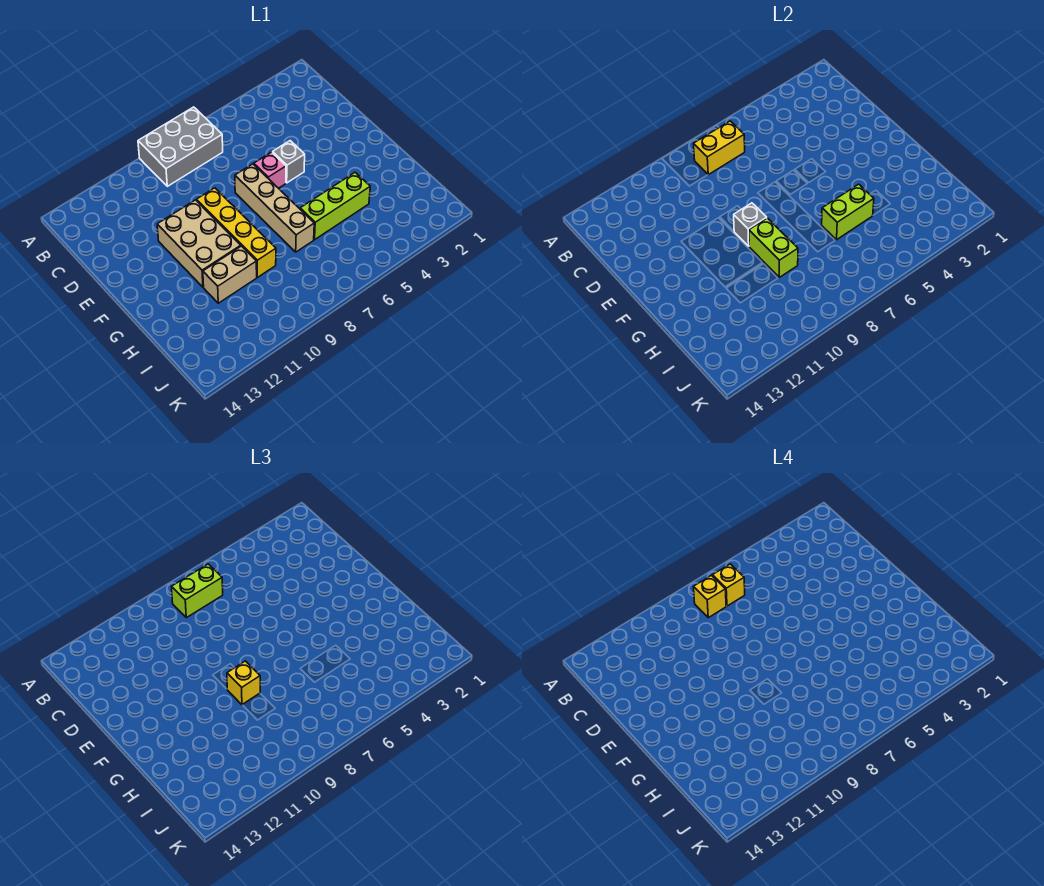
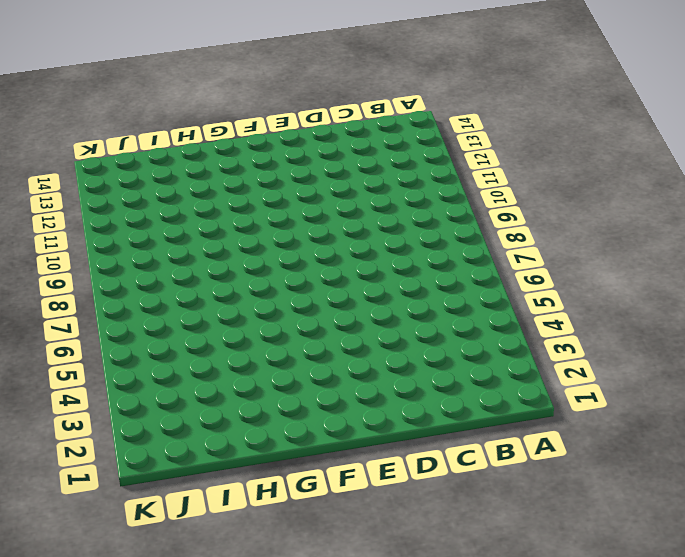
none -> grey 2x3 brick [138,107,223,186]
none -> grey 1x1 brick [273,141,305,183]
none -> pink 1x1 brick [254,152,286,188]

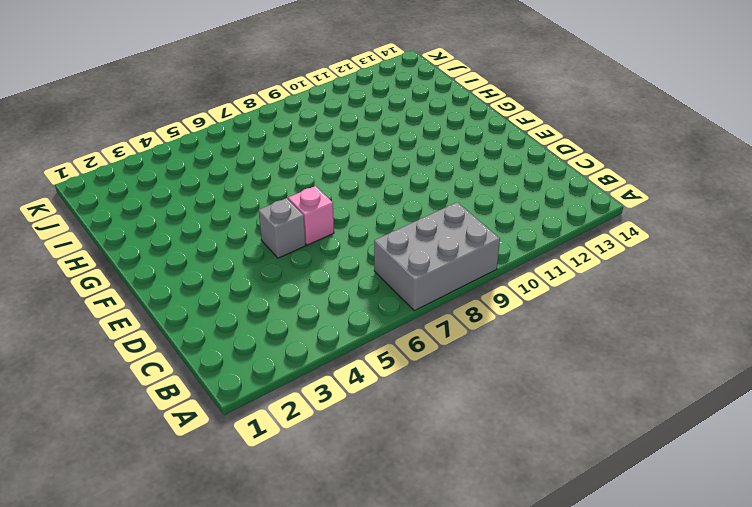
none -> tan 1x4 brick [235,164,314,252]
none -> yellow 1x4 brick [196,188,276,277]
none -> tan 2x3 brick [157,200,241,287]

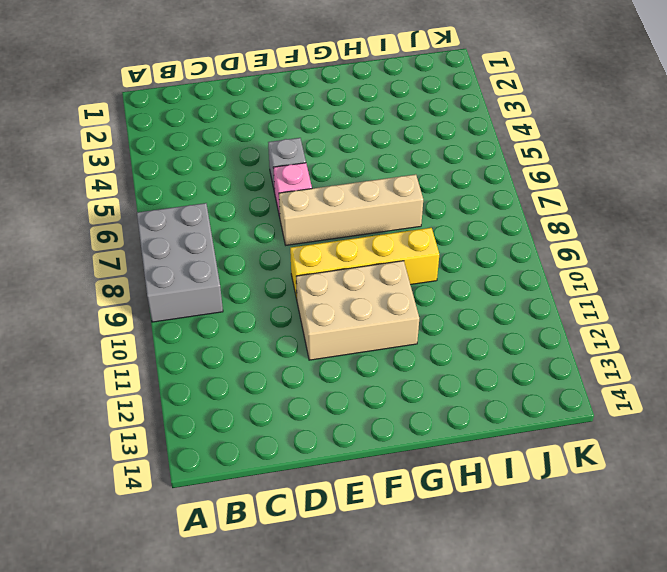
none -> lime 1x3 brick [300,172,370,240]
none -> tan 1x2 brick [203,246,257,303]
none -> yellow 1x2 brick [694,121,745,175]

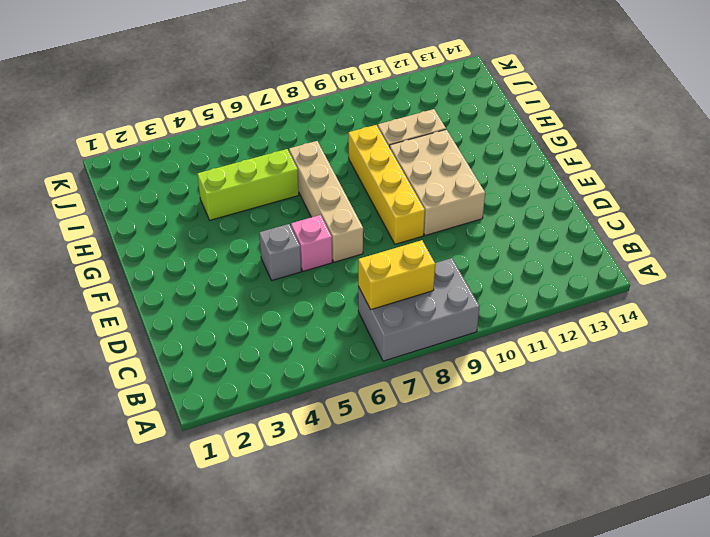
none -> grey 1x1 brick [734,203,767,246]
none -> lime 1x2 brick [749,218,798,277]
none -> lime 1x2 brick [822,184,874,240]

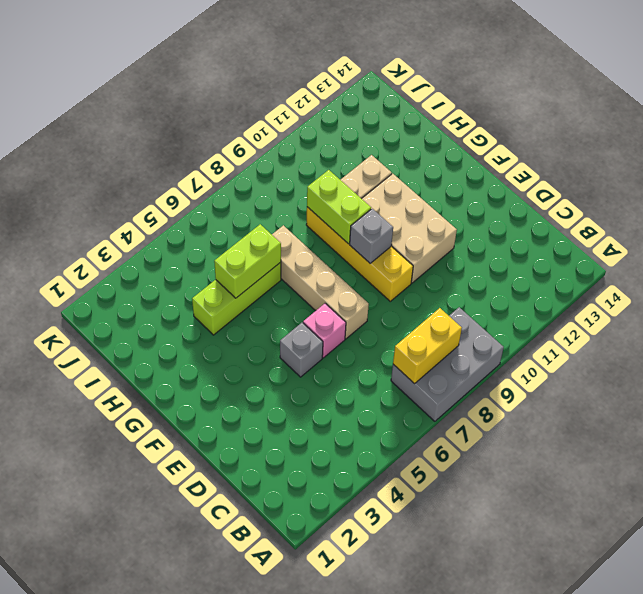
none -> lime 1x2 brick [172,564,223,618]
none -> yellow 1x1 brick [227,661,260,705]
none -> yellow 1x1 brick [712,564,745,606]

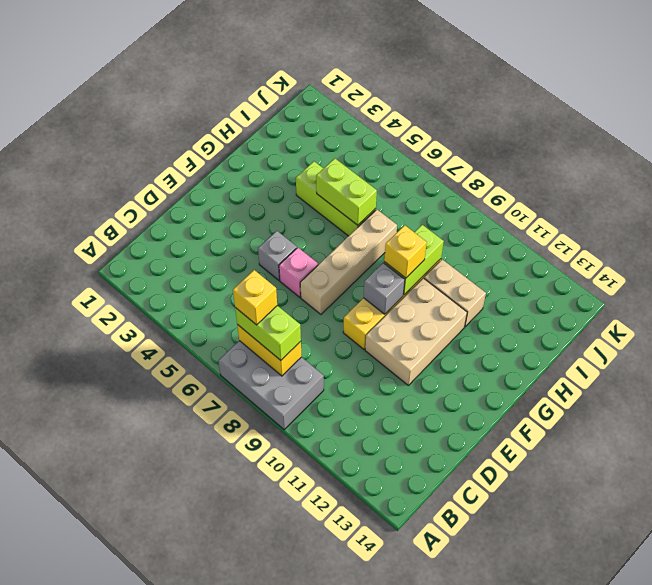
none -> yellow 1x1 brick [694,575,726,618]

